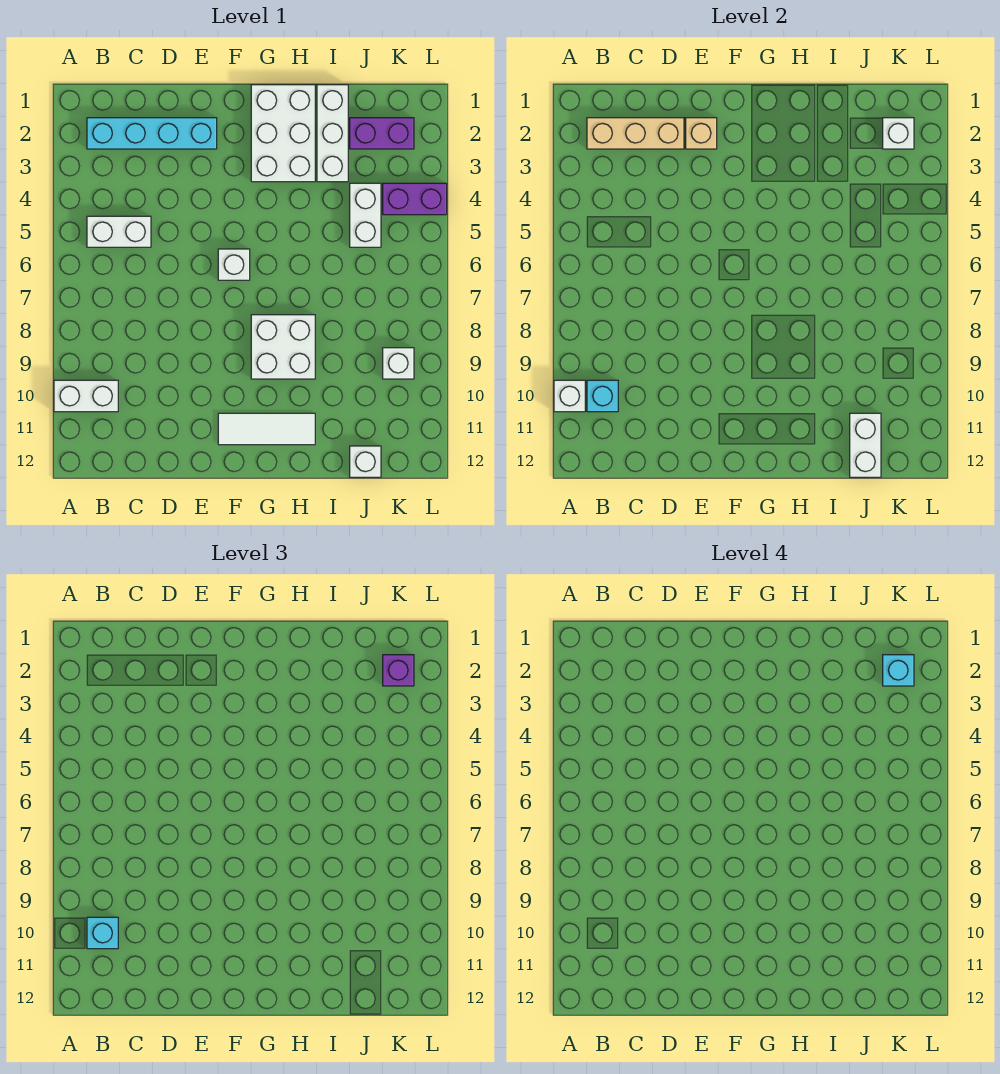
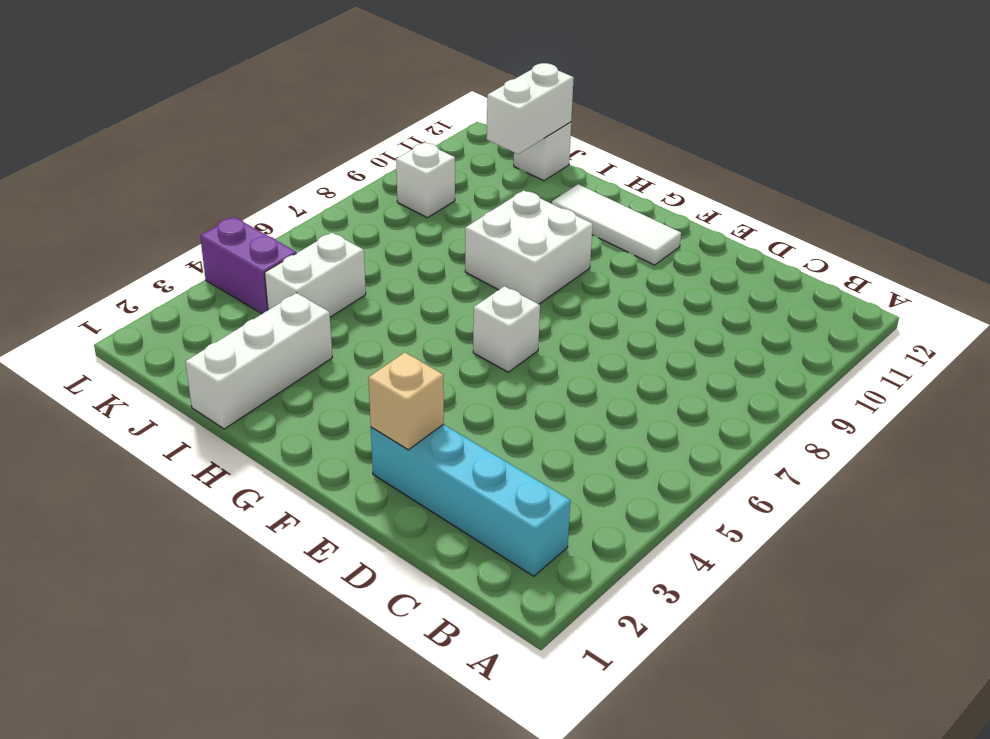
none -> white 1x2 brick [54,380,118,412]
none -> white 1x2 brick [87,216,151,247]
none -> white 2x3 brick [251,85,315,182]

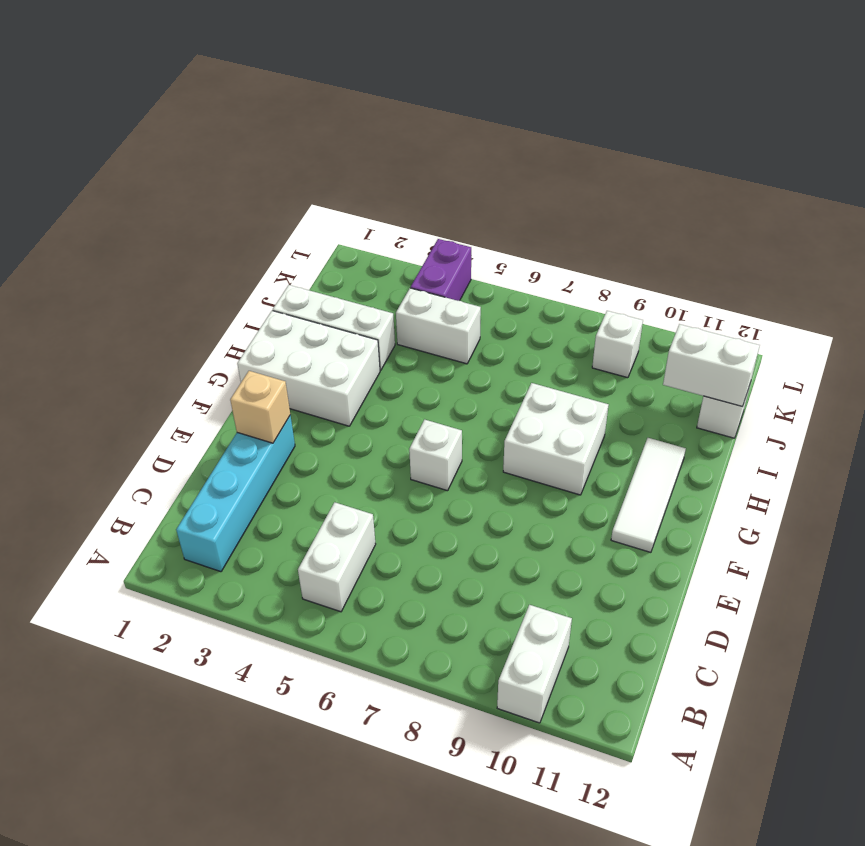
none -> purple 1x2 brick [350,118,414,149]
none -> white 1x1 brick [554,380,585,412]
none -> tan 1x3 brick [587,118,684,149]

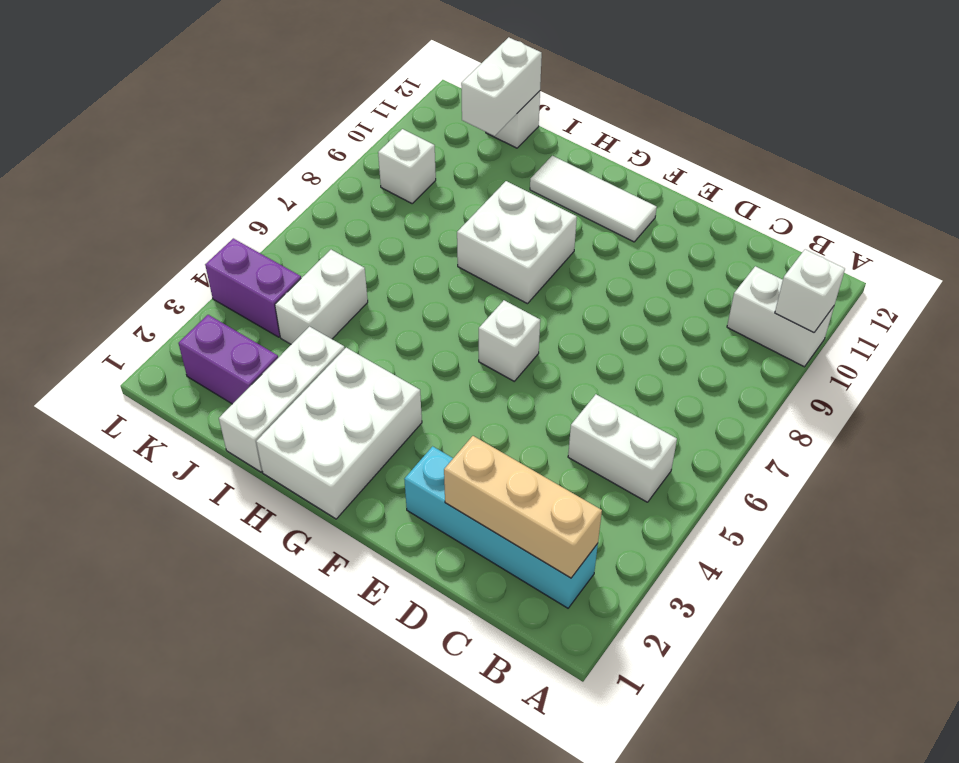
none -> cyan 1x1 brick [587,380,618,412]
none -> tan 1x1 brick [686,118,717,149]
none -> white 1x1 brick [883,118,914,149]

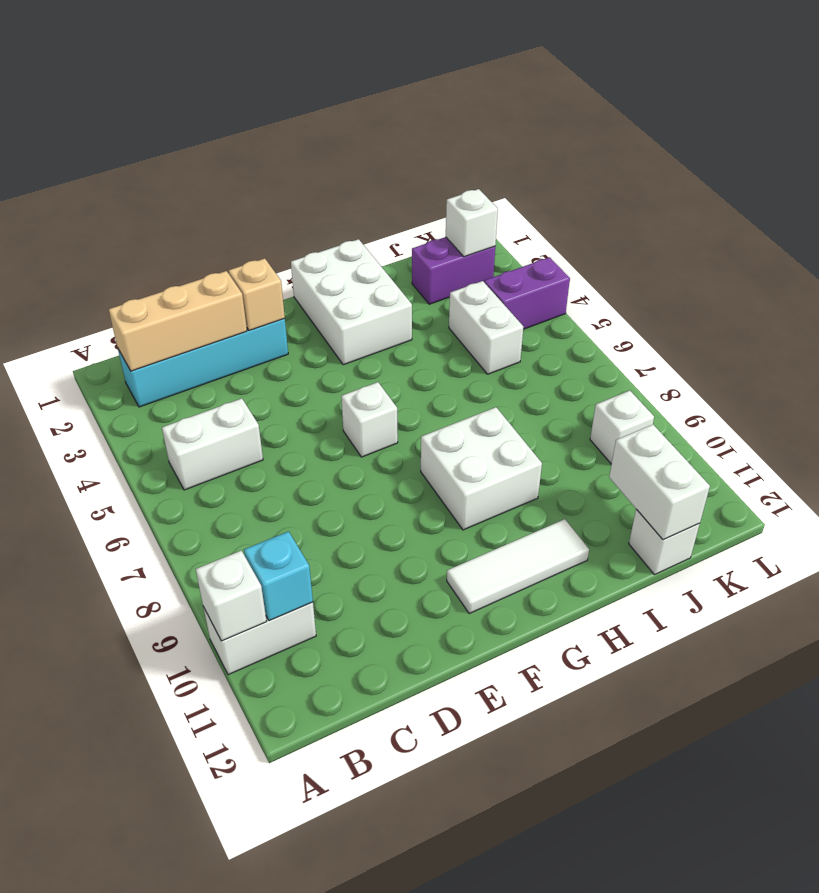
none -> white 1x3 brick [317,85,348,182]
none -> cyan 1x1 brick [87,917,118,949]
none -> purple 1x1 brick [383,655,414,686]

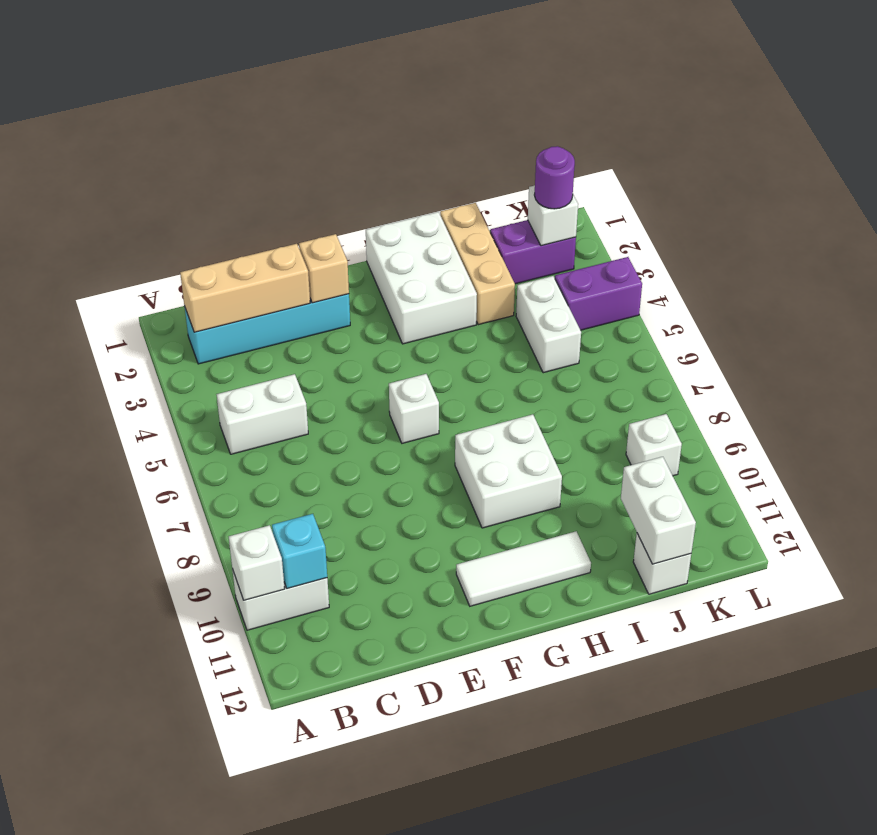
tan 1x3 brick [440,203,515,325] -> white 1x3 brick [317,85,348,182]
purple 1x1 round brick [535,146,575,209] -> purple 1x1 brick [383,655,414,686]
none -> cyan 1x1 brick [87,917,118,949]
none -> cyan 1x1 brick [883,655,914,686]

